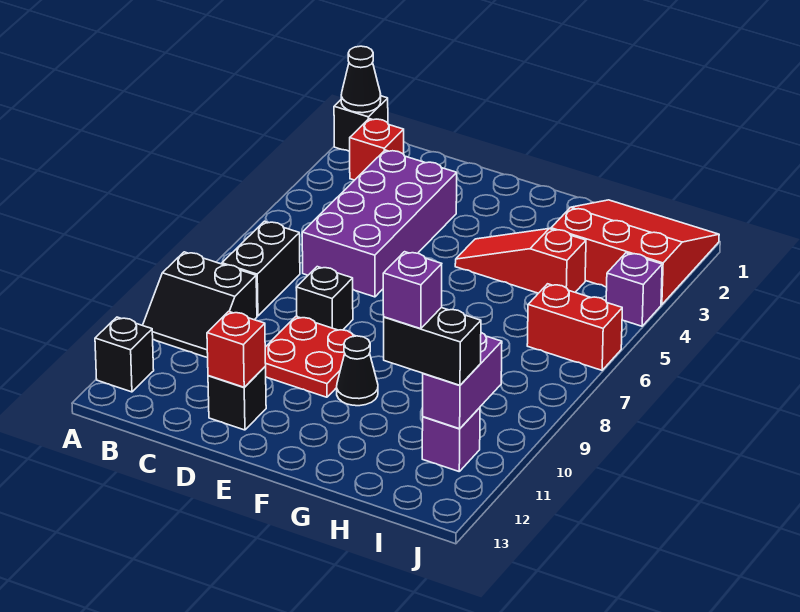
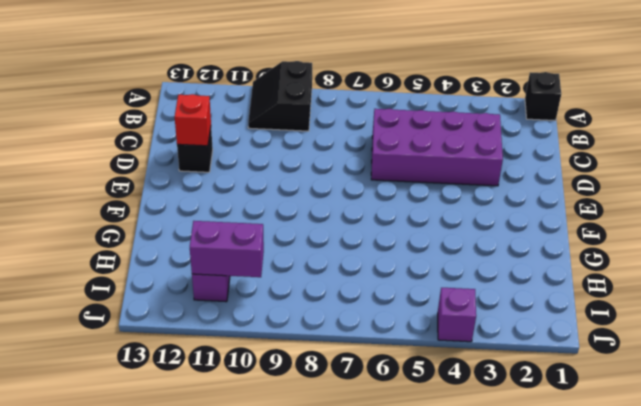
none -> black 1x1 brick [95,317,154,392]
none -> red 1x1 brick [350,119,404,180]
none -> black 1x2 brick [222,221,300,316]

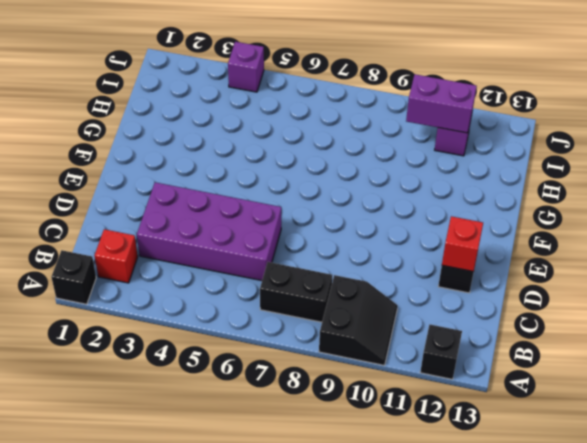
none -> black 1x1 brick [296,267,353,330]
none -> red 2x2 plate [265,317,355,397]
none -> red 1x3 slope [455,229,586,293]

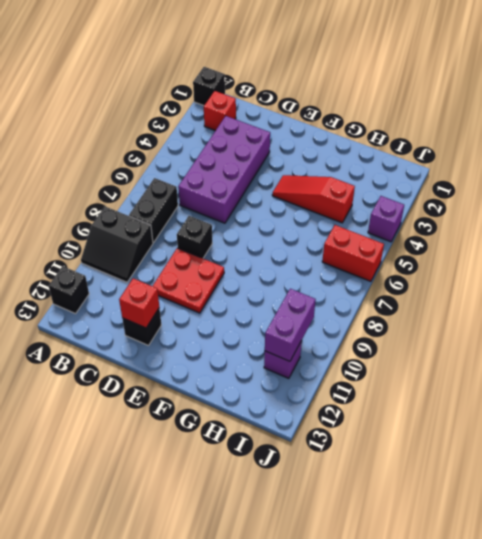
none -> black 1x1 cone [337,336,378,406]
none -> red 3x3 slope [551,200,719,305]
none -> black 1x1 cone [341,46,381,113]

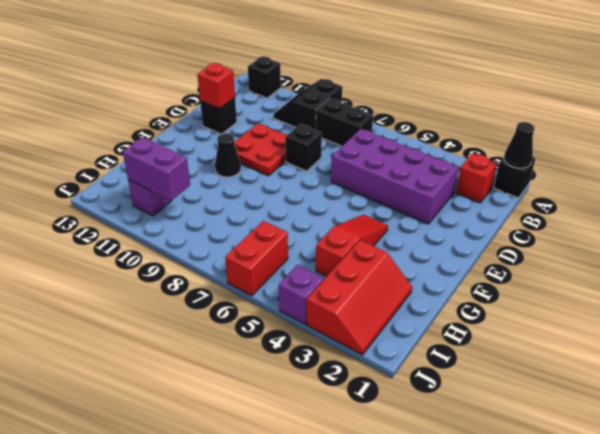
red 2x3 slope [307,240,412,355] -> red 3x3 slope [551,200,719,305]
none -> black 1x2 brick [384,308,481,385]
none -> purple 1x1 brick [383,252,442,329]

